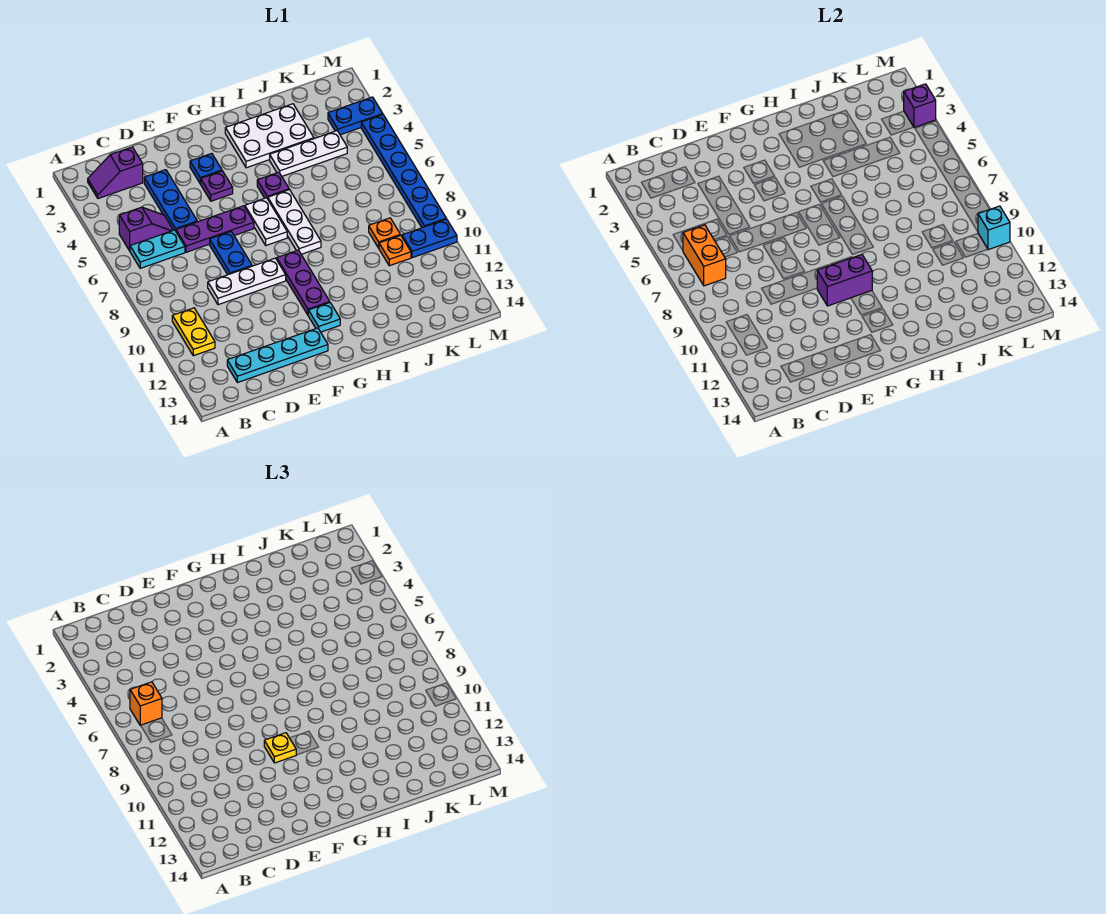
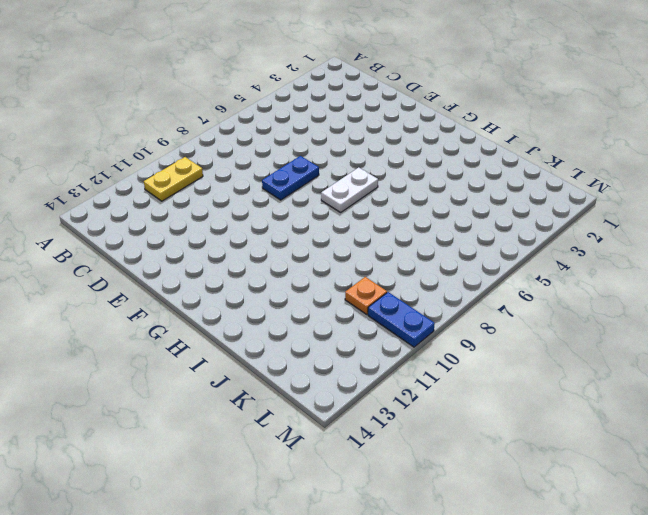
none -> purple 1x2 slope [88,147,143,199]
none -> purple 1x2 slope [119,207,173,251]
none -> cyan 1x2 plate [130,230,185,268]

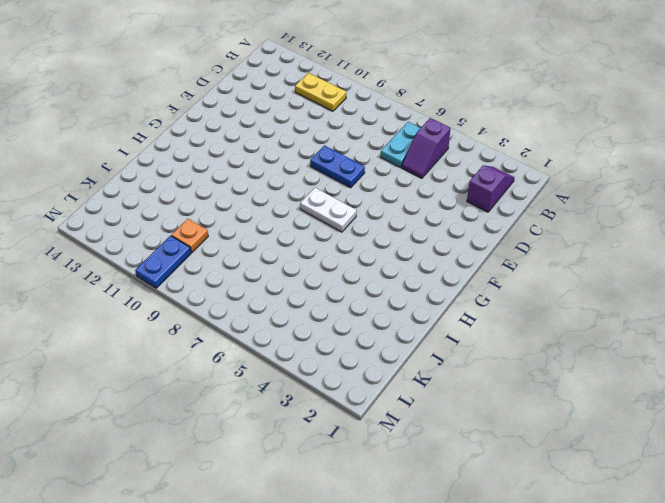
none -> cyan 1x4 plate [227,328,328,383]
none -> blue 1x3 plate [144,170,197,231]
none -> purple 1x3 plate [176,206,254,252]

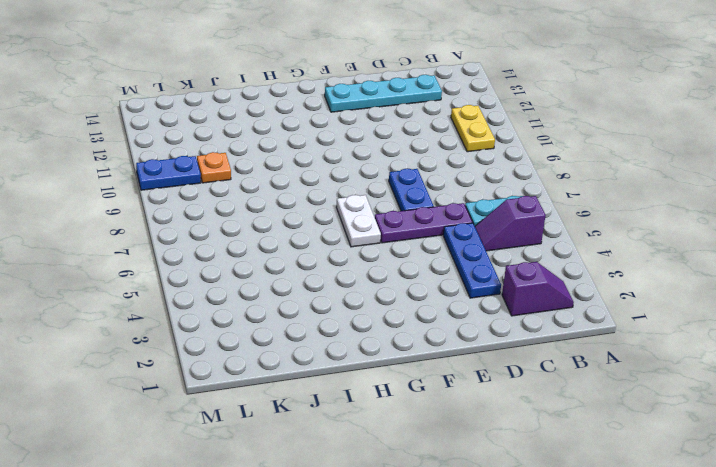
none -> white 1x3 plate [208,258,286,305]
none -> blue 1x1 plate [190,154,222,184]
none -> purple 1x1 plate [201,171,233,201]

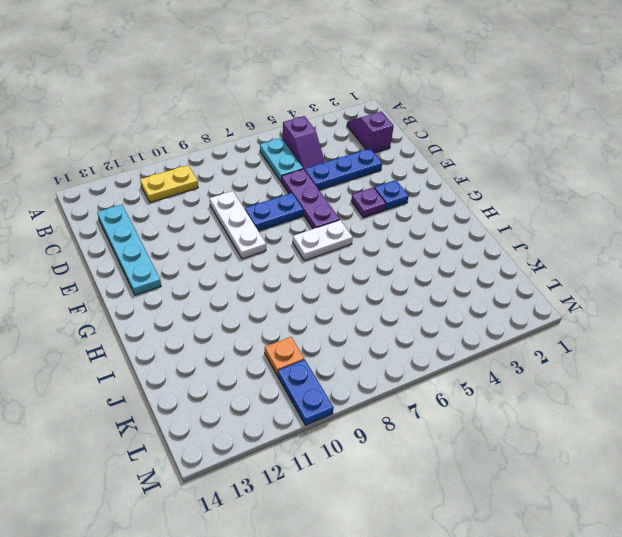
none -> purple 1x3 plate [277,250,330,315]
none -> cyan 1x1 plate [308,303,340,332]
none -> white 2x3 plate [225,104,314,168]

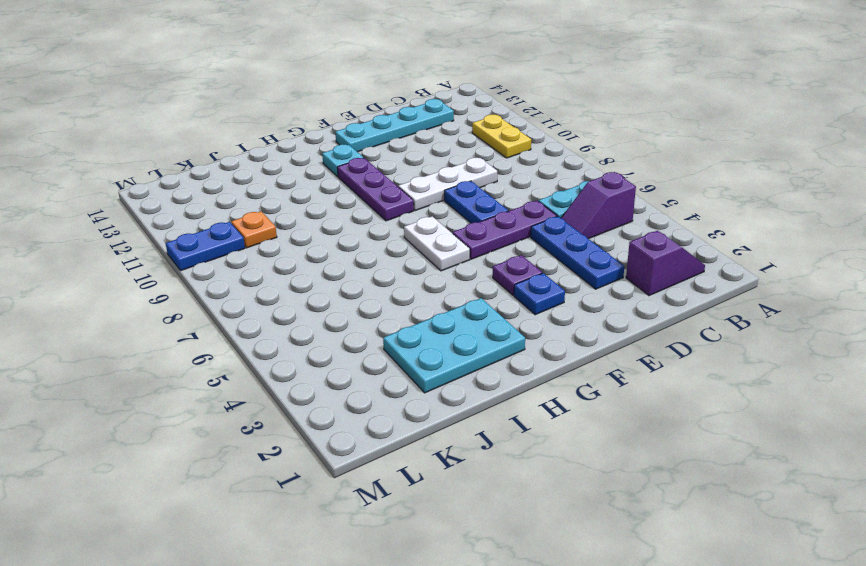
cyan 2x3 plate [383,298,525,393] -> white 2x3 plate [225,104,314,168]
none -> purple 1x1 plate [257,172,289,199]
none -> white 1x3 plate [268,190,321,254]
none -> white 1x3 plate [270,131,347,176]

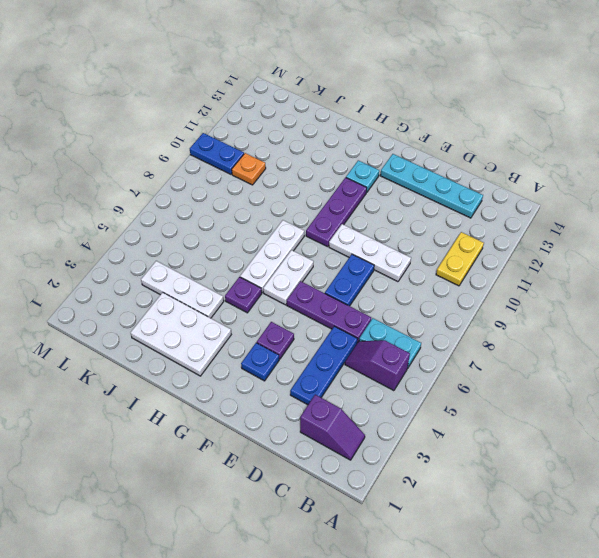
none -> orange 1x1 plate [369,218,400,248]
none -> blue 1x2 plate [328,97,383,135]
none -> blue 1x6 plate [361,115,446,228]

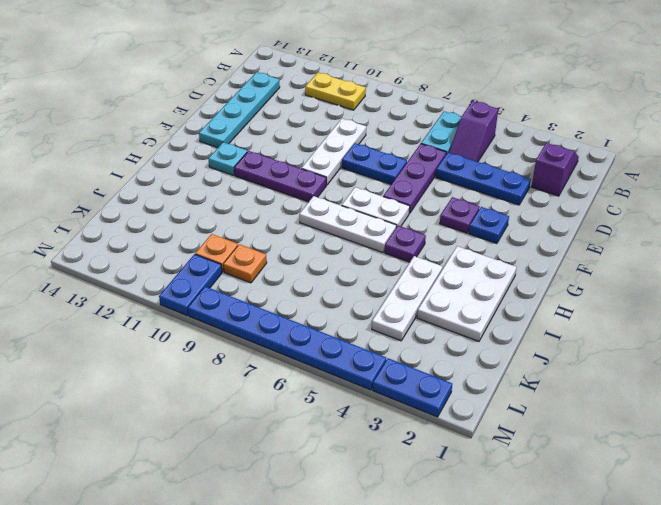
blue 1x2 plate [373,358,452,417] -> blue 1x2 plate turned to [328,97,383,135]
none -> orange 1x2 brick [683,225,726,286]
none -> purple 1x2 brick [817,255,872,306]
none -> purple 1x1 brick [904,84,936,127]

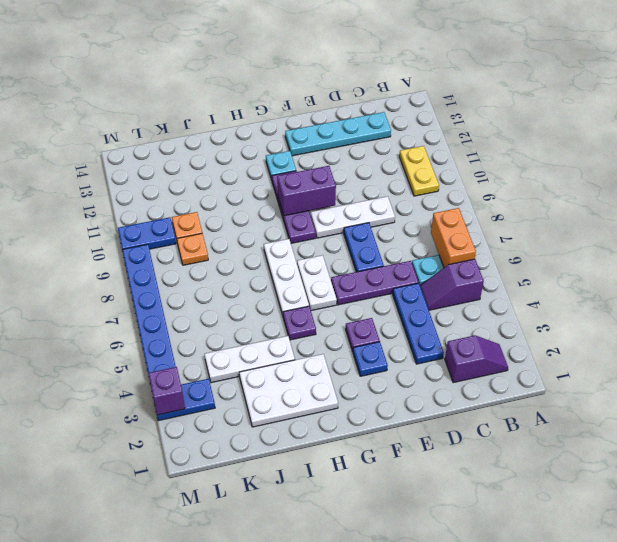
none -> cyan 1x1 brick [978,206,1010,250]
none -> orange 1x1 brick [130,682,162,725]
none -> yellow 1x1 plate [264,733,296,763]

